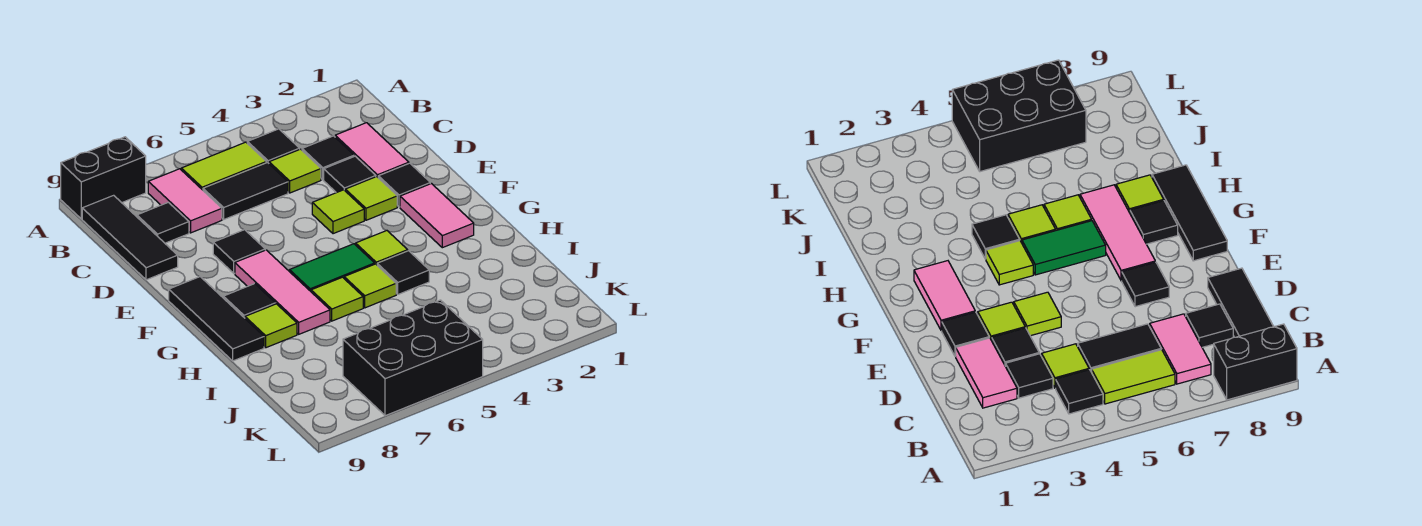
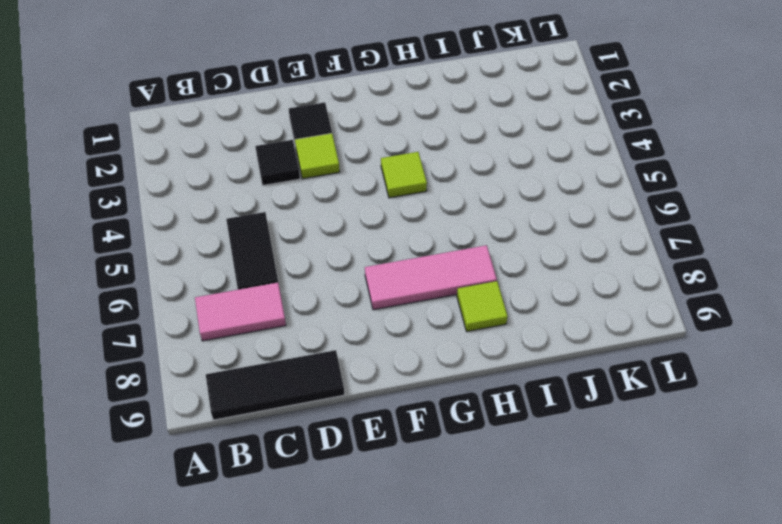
none -> black 1x2 brick [61,137,146,219]
none -> black 1x1 tile [247,129,300,163]
none -> lime 1x2 tile [181,142,266,190]

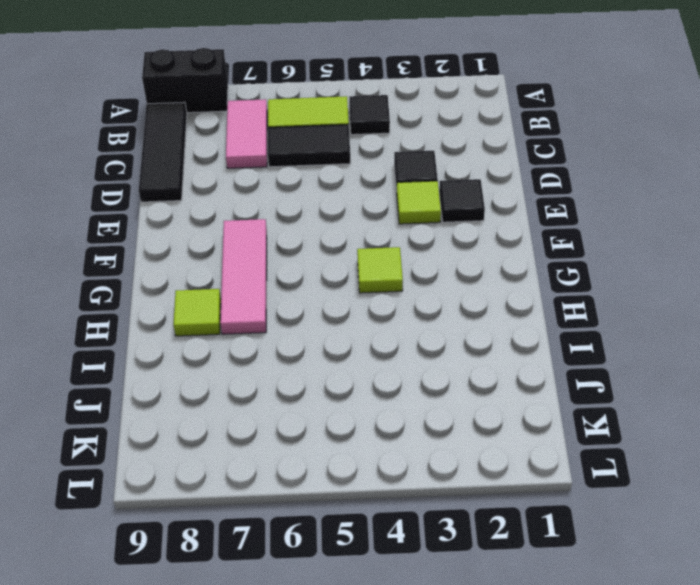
none -> pink 1x2 tile [335,123,409,177]
none -> black 1x1 tile [302,136,354,180]
none -> lime 1x1 tile [269,149,321,193]

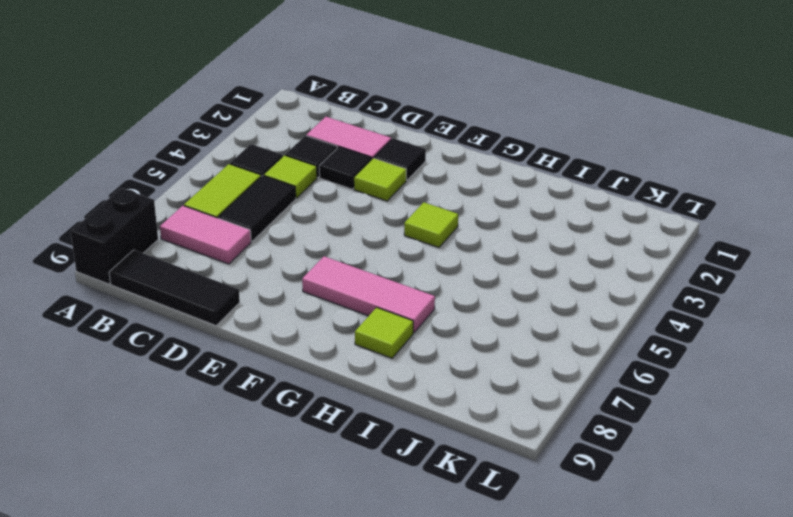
none -> black 1x1 tile [137,202,189,243]
none -> lime 1x1 tile [312,190,364,234]
none -> black 1x1 tile [213,230,265,273]

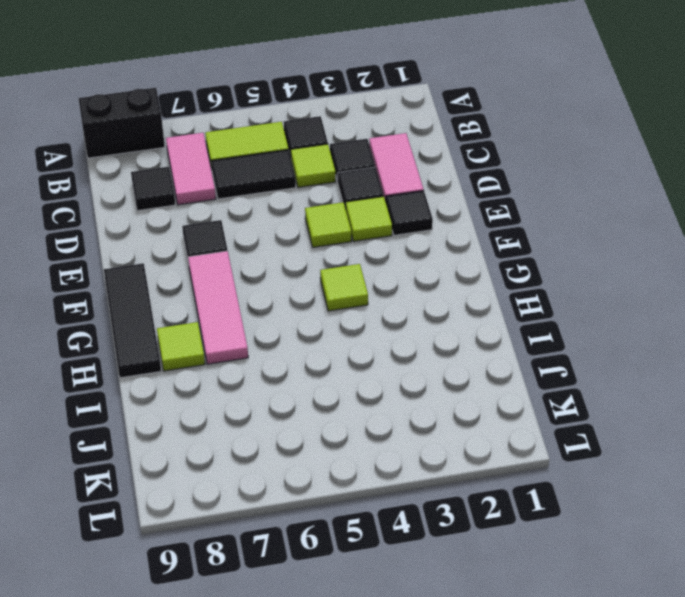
none -> black 1x3 tile [82,195,178,280]
none -> pink 1x2 tile [400,184,474,248]
none -> green 1x2 tile [289,244,375,291]

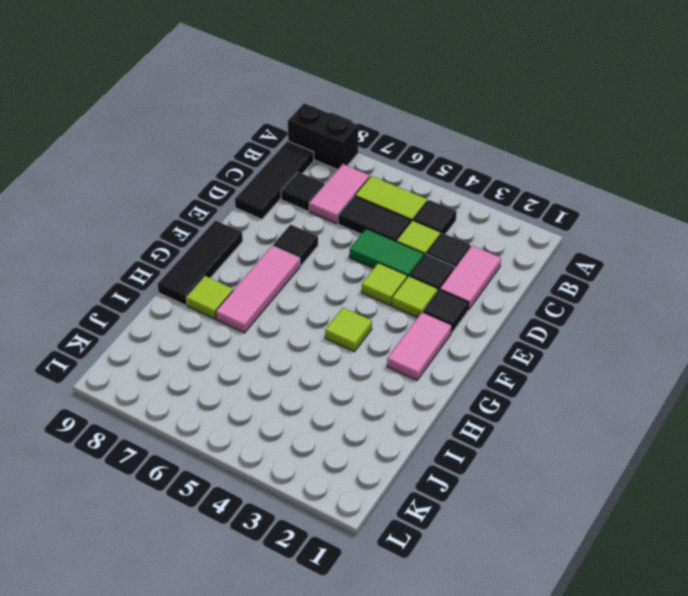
green 1x2 tile [349,229,424,277] -> green 1x2 tile moved to [289,244,375,291]
none -> black 1x1 tile [223,284,275,318]
none -> black 1x1 tile [377,251,429,294]
none -> lime 1x1 tile [344,264,396,308]

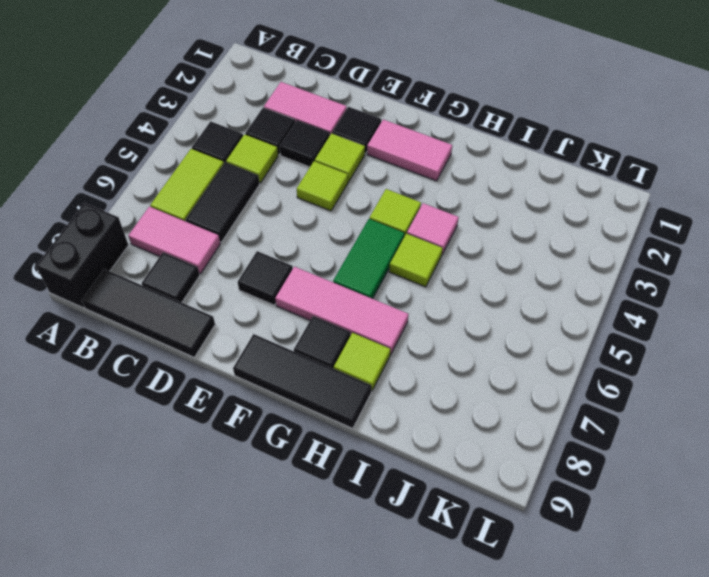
pink 1x1 tile [407,203,459,254] -> black 1x1 tile [377,251,429,294]
none -> lime 1x1 tile [311,277,363,321]
none -> black 2x3 brick [343,300,483,416]

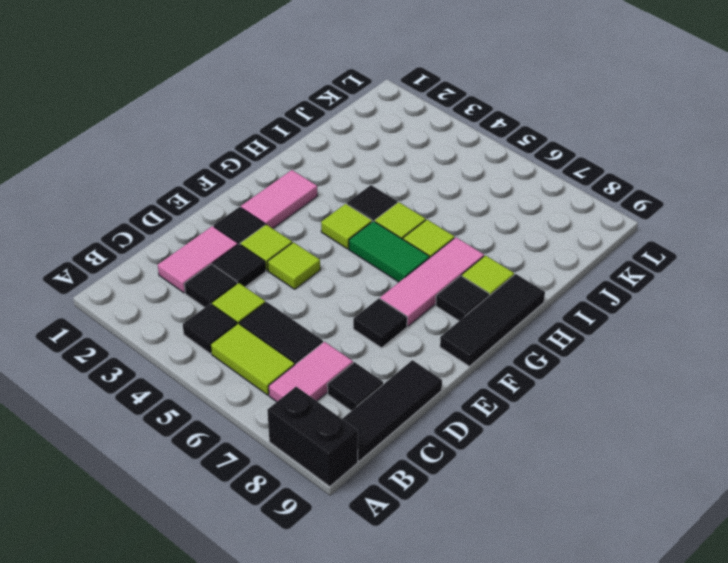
none -> black 2x3 brick [343,300,483,416]

